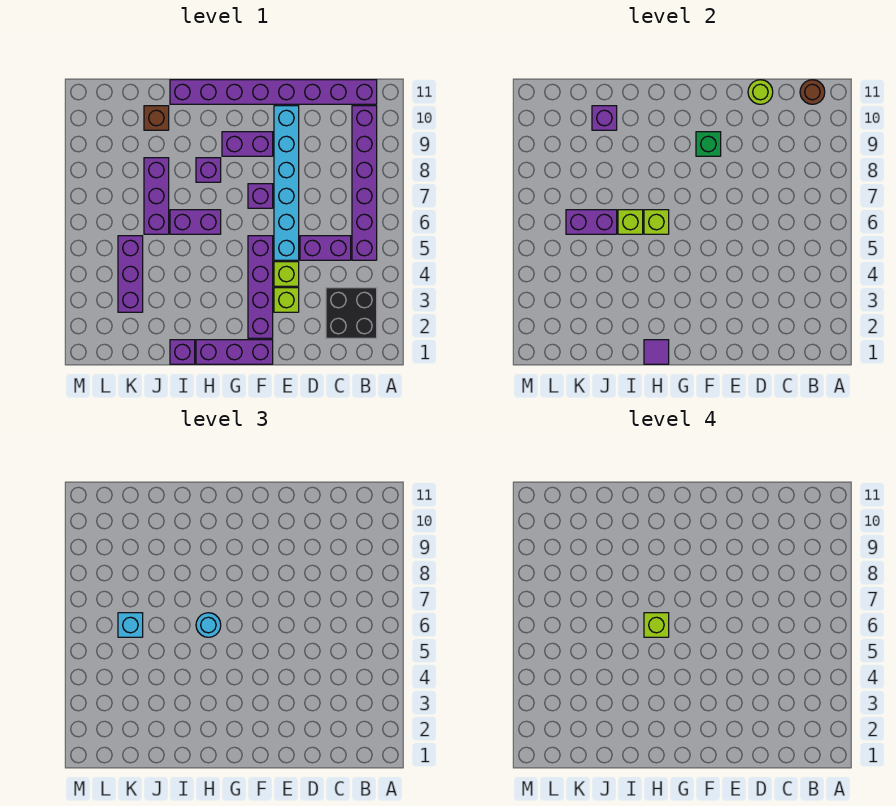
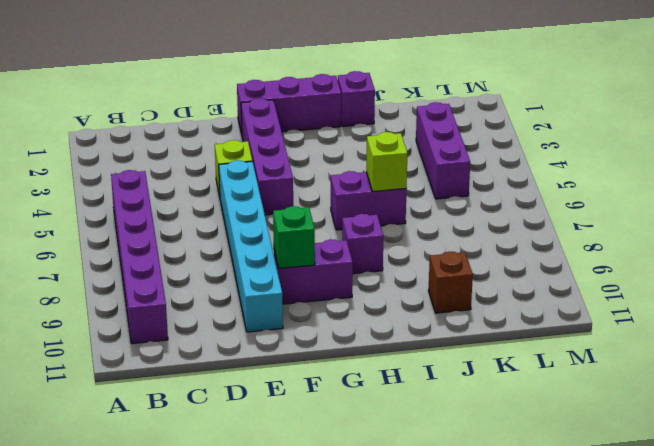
none -> black 2x2 brick [326,288,377,338]
none -> purple 1x8 brick [170,80,377,104]
none -> purple 1x2 brick [300,236,351,260]

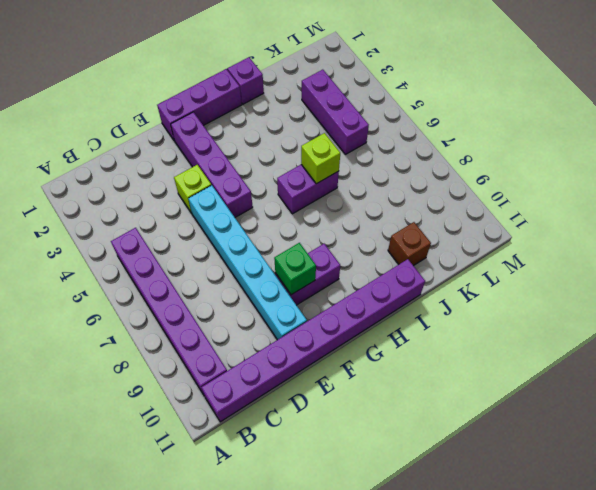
none -> black 2x2 brick [326,288,377,338]
none -> purple 1x2 brick [300,236,351,260]
none -> lime 1x1 brick [274,288,299,312]

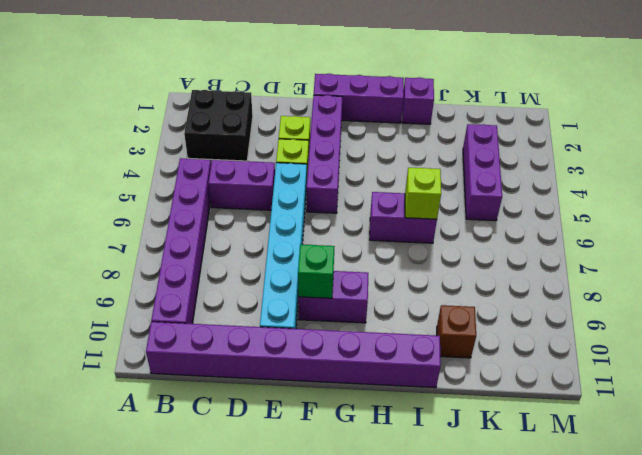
none -> purple 1x1 brick [248,184,273,208]
none -> purple 1x1 brick [196,158,221,182]
none -> purple 1x3 brick [144,158,169,234]

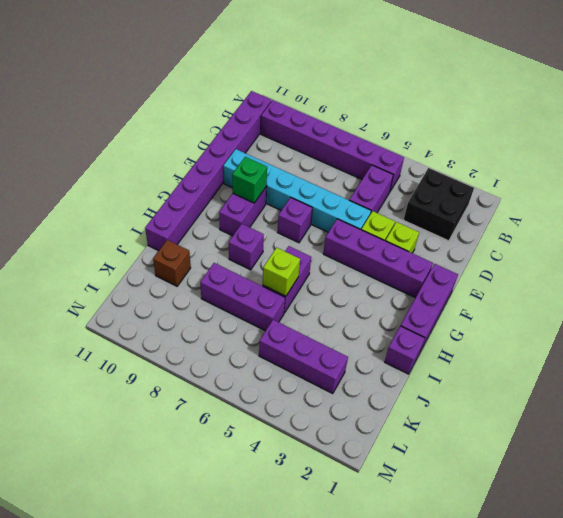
none -> brown 1x1 round brick [800,80,825,104]
none -> lime 1x1 round brick [748,80,773,104]
none -> purple 1x1 tile [644,340,669,364]

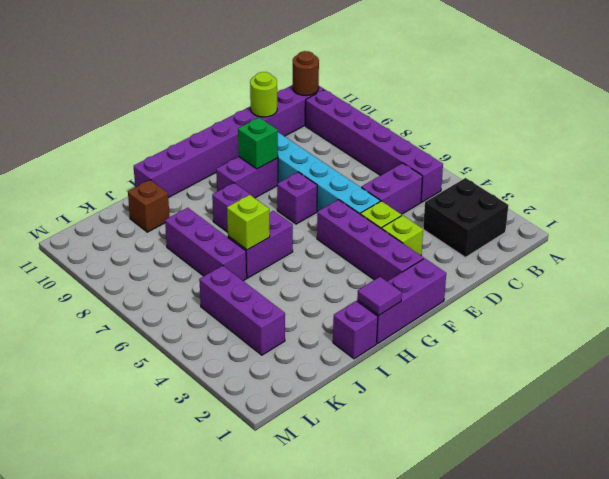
none -> lime 1x1 brick [644,210,669,234]
none -> purple 1x2 brick [566,210,617,234]
none -> purple 1x1 brick [592,106,617,130]

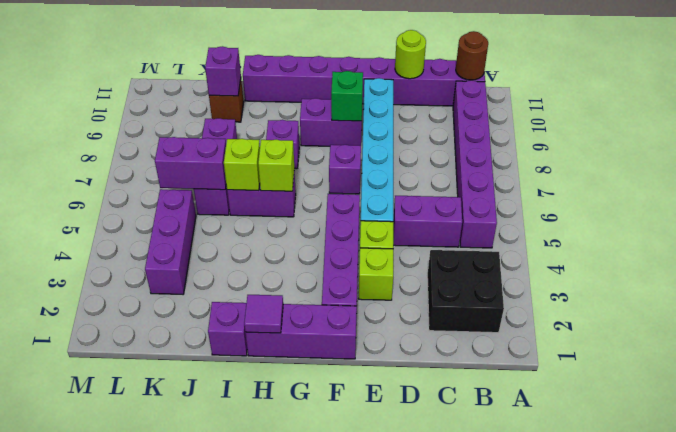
none -> cyan 1x1 round brick [196,613,221,637]
none -> cyan 1x1 brick [118,613,143,637]
none -> lime 1x1 brick [644,613,669,637]

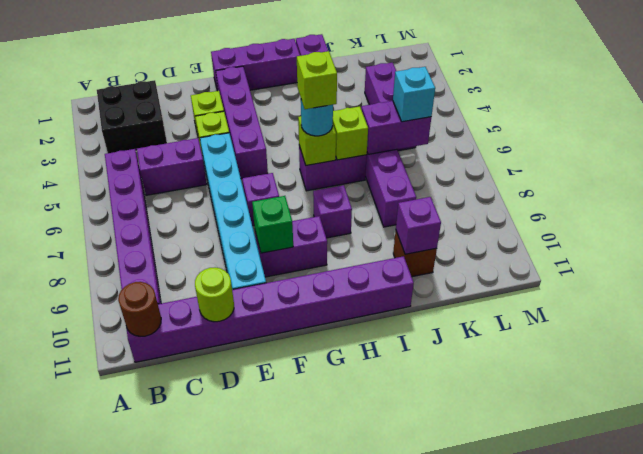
none -> purple 1x1 tile [644,340,669,364]

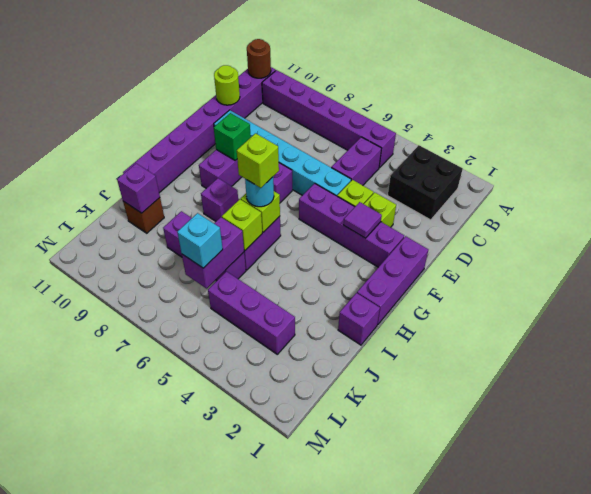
purple 1x1 tile [344,202,382,238] -> purple 1x1 tile moved to [644,340,669,364]

